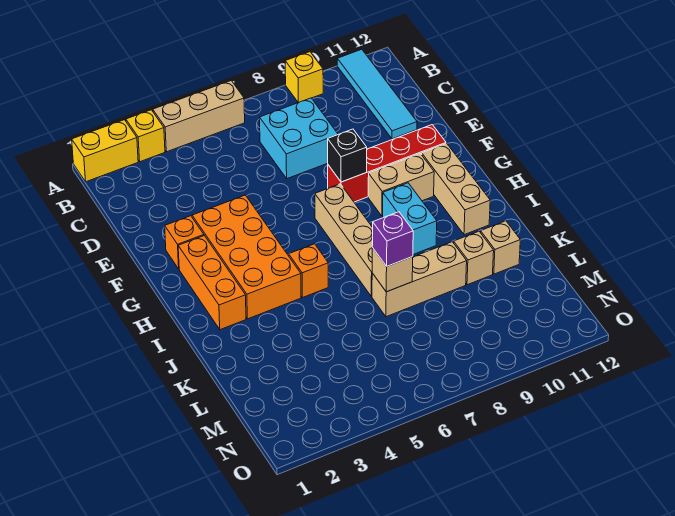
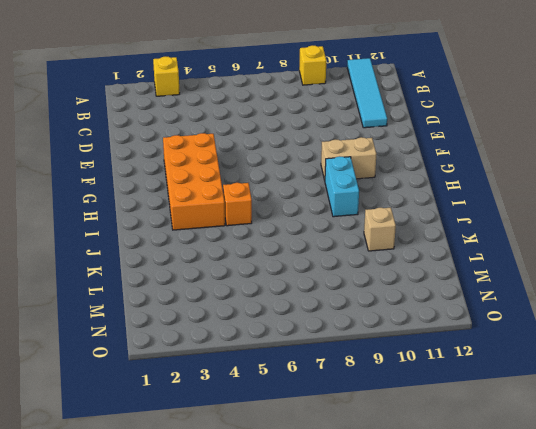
none -> yellow 1x2 brick [72,120,138,182]
none -> tan 1x3 brick [153,81,245,152]
none -> cyan 2x2 brick [260,98,338,179]

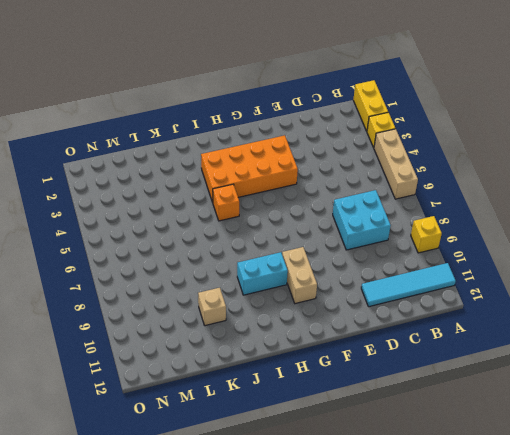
none -> orange 1x1 brick [165,216,204,269]
none -> red 1x4 brick [328,125,446,202]
none -> orange 1x3 brick [178,236,246,330]

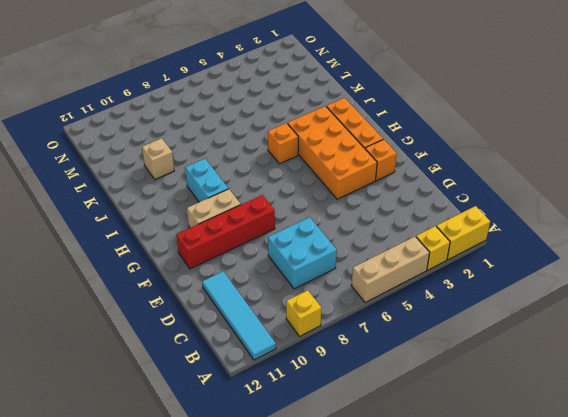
none -> tan 1x4 brick [315,184,373,296]
none -> tan 1x3 brick [422,143,490,235]
none -> tan 1x3 brick [372,242,467,317]

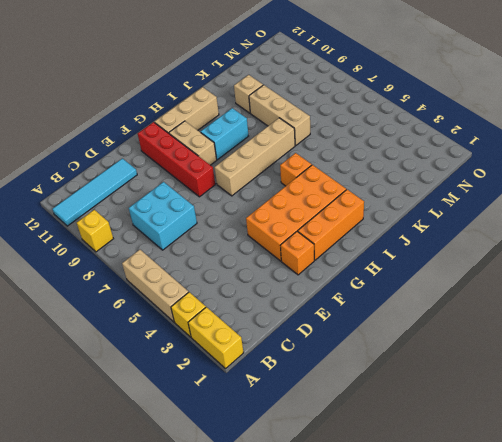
none -> tan 1x1 brick [480,221,520,274]
none -> black 1x1 brick [328,129,367,182]
none -> tan 1x1 brick [372,248,413,292]

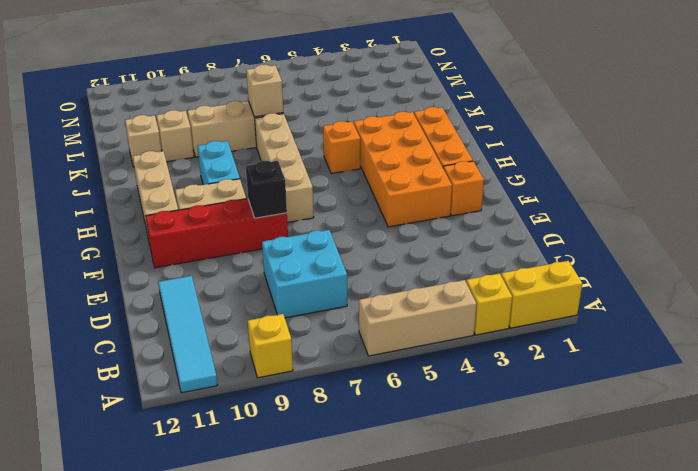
none -> purple 1x1 brick [372,212,413,266]

